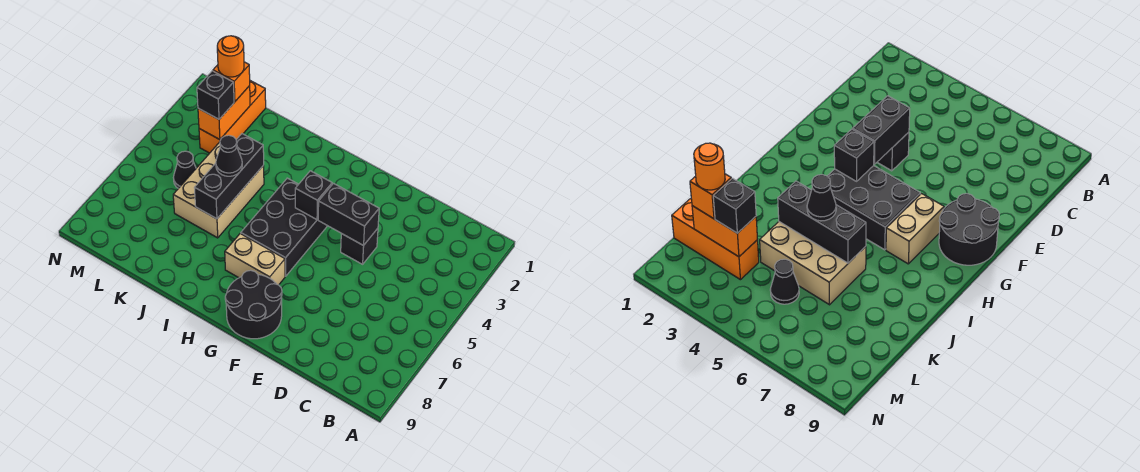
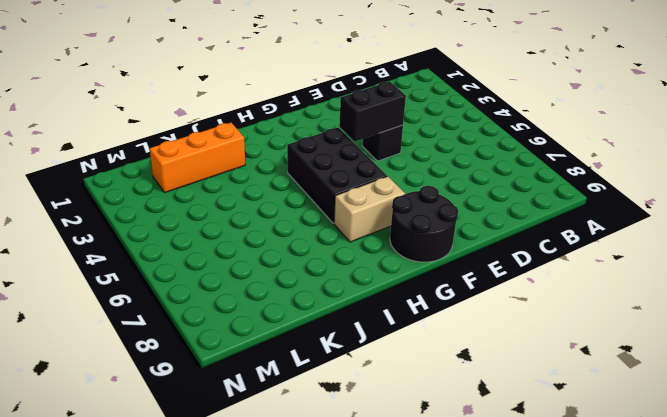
orange 1x3 brick [150,123,245,192] -> orange 1x3 brick turned to [199,81,266,153]
none -> tan 2x3 brick [173,142,264,238]
none -> black 1x1 cone [173,151,196,188]
none -> black 1x1 brick [295,171,332,220]

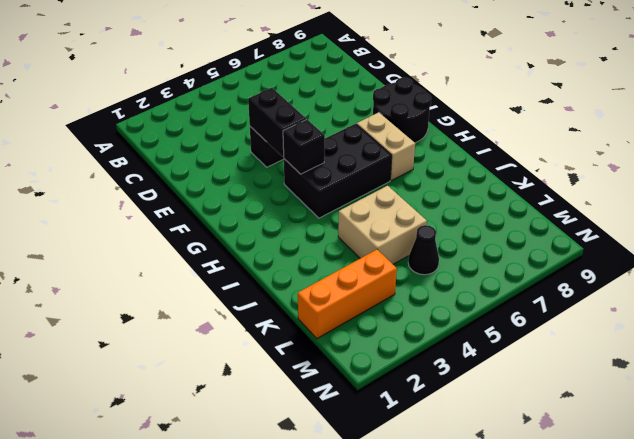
tan 2x2 brick [338,186,427,264] -> tan 2x3 brick [173,142,264,238]
none -> black 1x3 brick [194,134,264,219]
none -> orange 1x2 brick [198,86,250,140]
none -> black 1x1 cone [216,135,242,176]

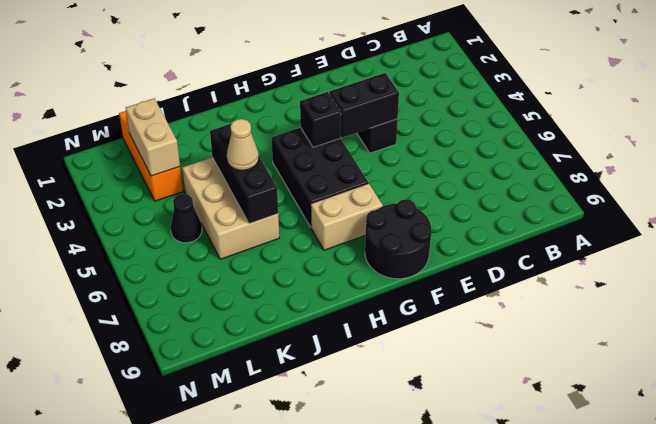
tan 1x1 cone [227,119,259,170] -> black 1x1 cone [216,135,242,176]
tan 1x2 brick [126,98,180,176] -> orange 1x2 brick [198,86,250,140]
none -> orange 1x1 brick [213,62,250,102]
none -> black 1x1 brick [197,71,234,119]
none -> orange 1x1 round brick [217,36,244,77]

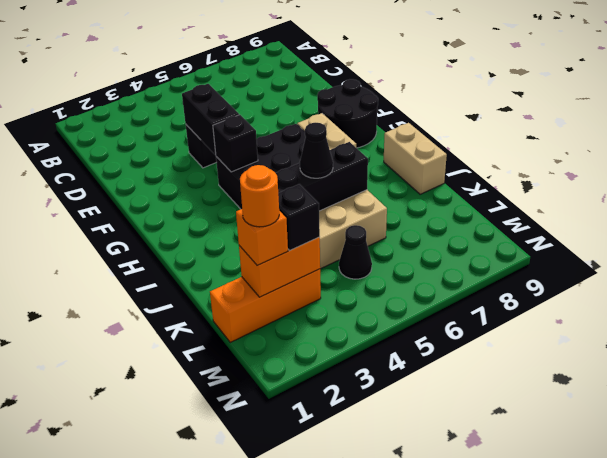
tan 1x2 brick [384,123,447,194] -> none

